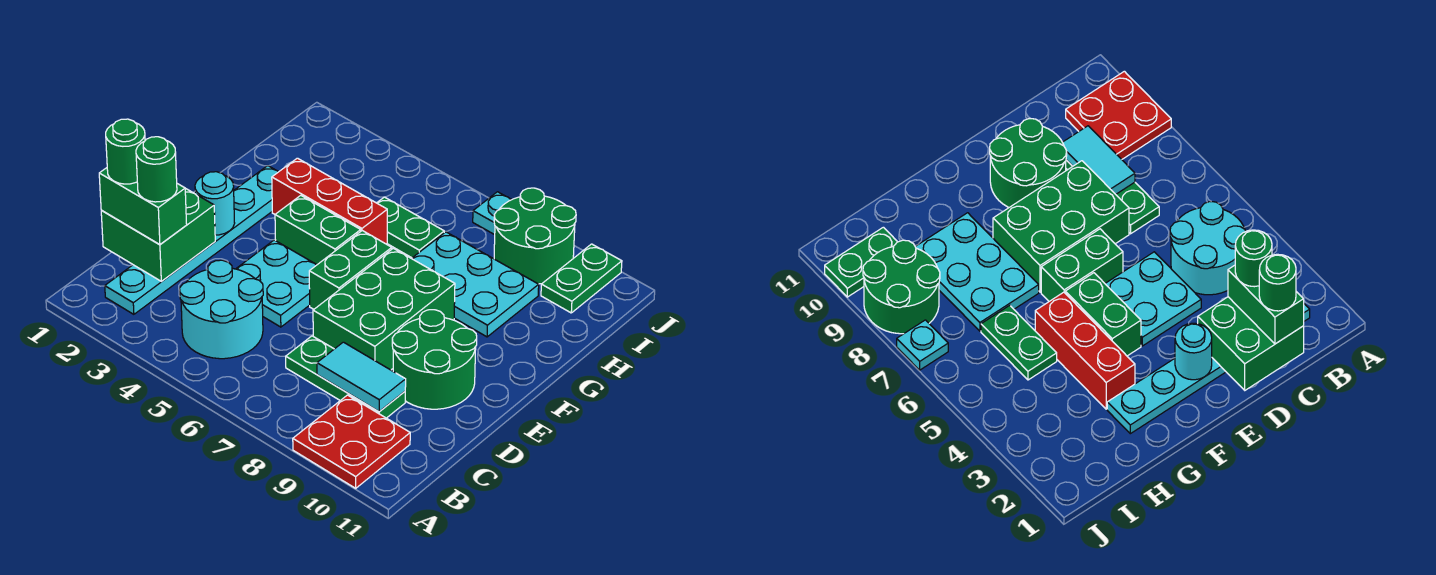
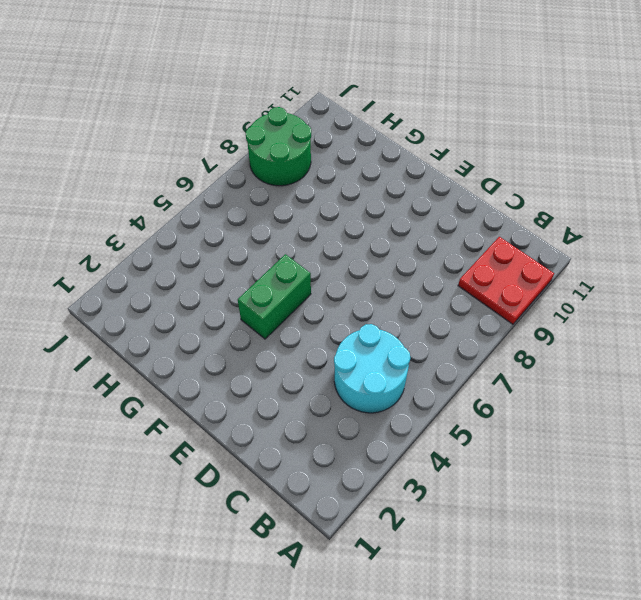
none -> cyan 1x6 plate [105,166,278,314]
none -> green 1x3 plate [286,336,405,418]
none -> cyan 2x2 plate [236,240,316,327]

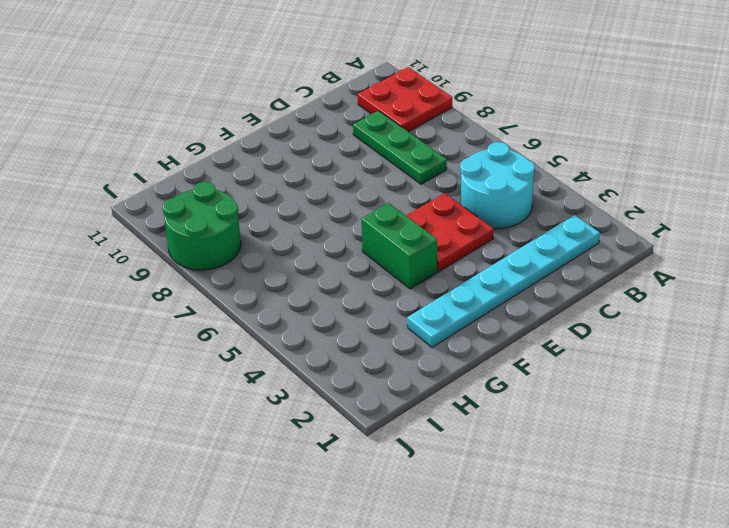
red 2x2 plate [406,193,493,272] -> cyan 2x2 plate [236,240,316,327]
none -> green 2x3 brick [313,248,455,370]
none -> green 2x2 round brick [392,310,477,409]
none -> green 1x2 brick [309,231,392,309]

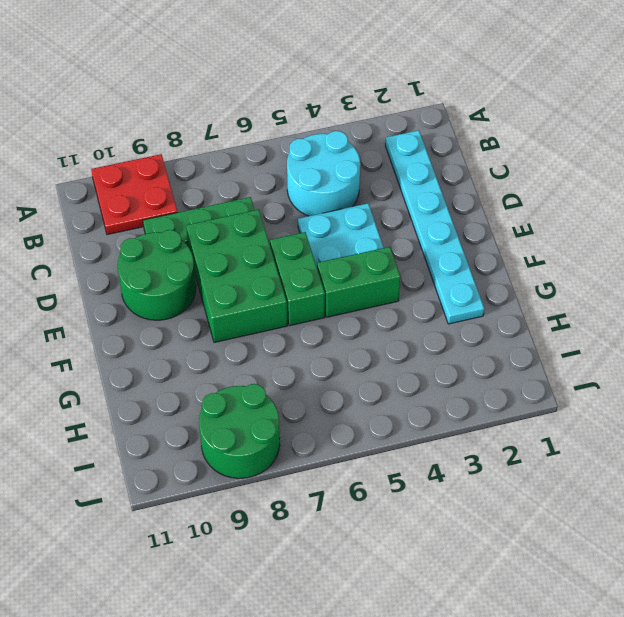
none -> red 1x3 brick [272,158,387,244]
none -> cyan 2x3 plate [412,232,539,337]
none -> green 1x2 plate [377,197,444,258]

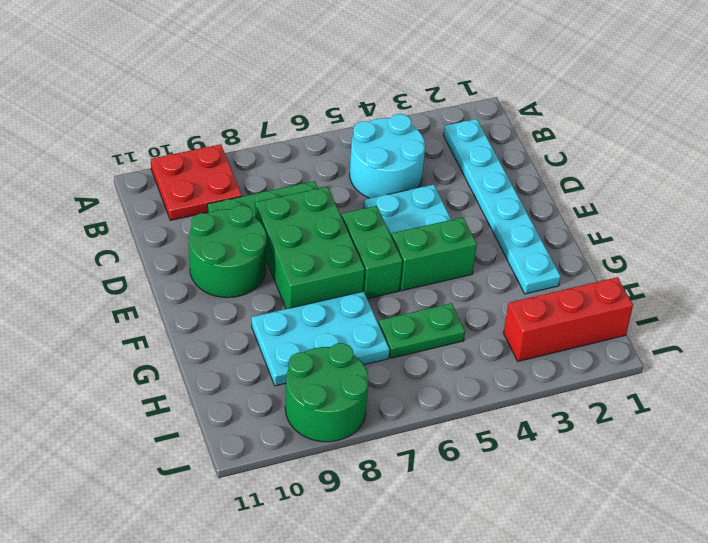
red 1x3 brick [504,277,633,361] -> red 1x3 brick moved to [272,158,387,244]
none -> green 1x2 plate [541,244,622,313]
none -> cyan 1x1 plate [473,192,511,235]
none -> green 2x2 brick [101,188,215,281]

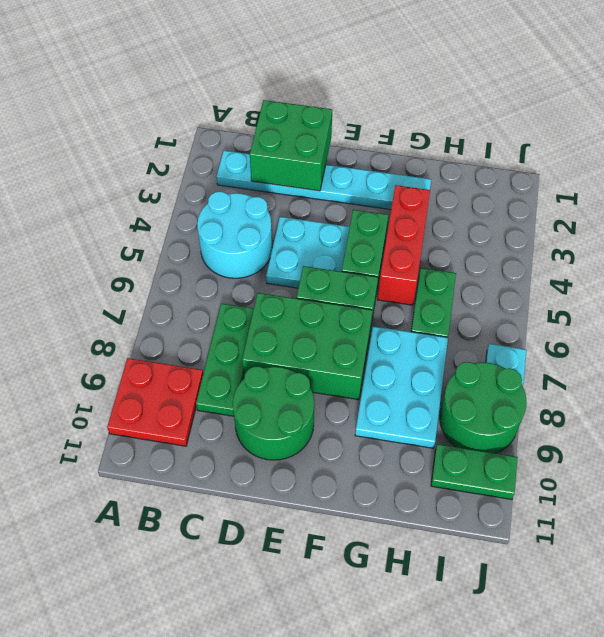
none -> cyan 1x2 tile [317,342,406,412]
none -> cyan 1x1 round brick [195,172,235,235]
none -> green 1x2 brick [99,168,187,244]

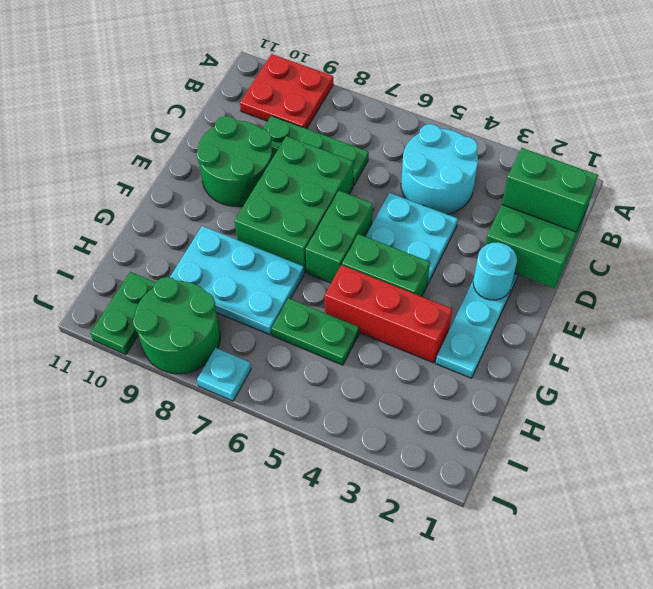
none -> cyan 1x2 tile [317,342,406,412]
none -> green 1x1 round brick [106,119,145,184]
none -> green 1x1 round brick [136,137,177,202]

